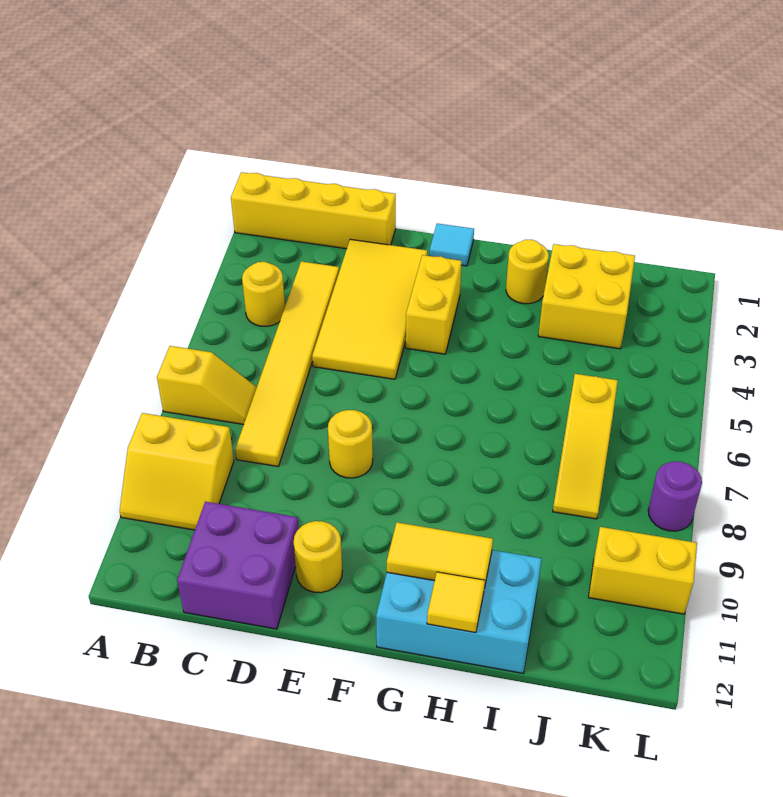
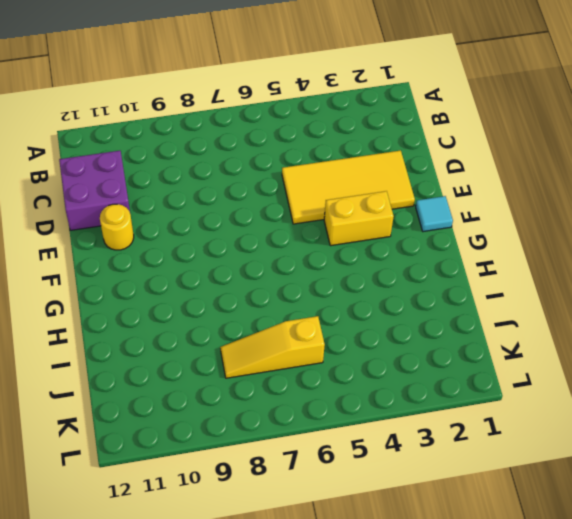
none -> yellow 1x4 brick [231,172,396,249]
none -> yellow 1x2 slope [157,346,257,425]
none -> yellow 2x2 slope [120,413,234,530]

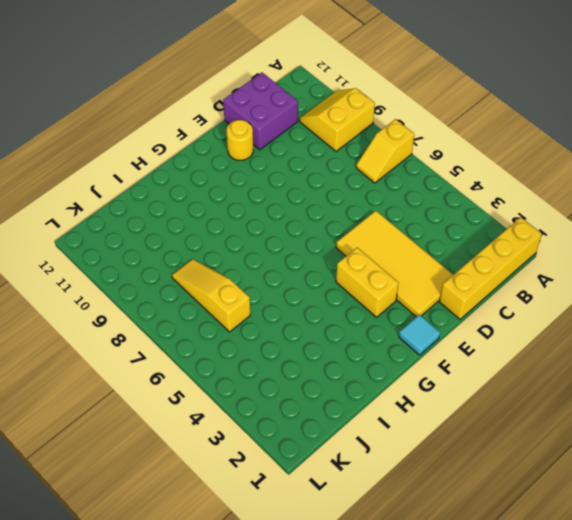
none -> yellow 1x1 round brick [242,262,285,327]
none -> yellow 1x6 tile [235,261,339,467]
none -> yellow 1x1 round brick [328,410,373,478]

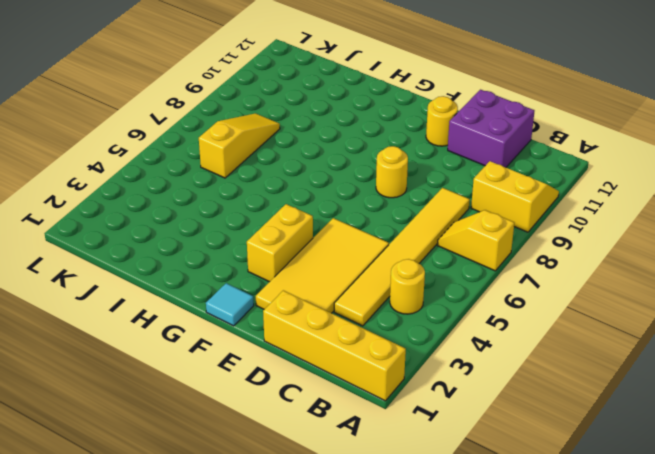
none -> cyan 2x3 brick [376,550,542,673]
none -> yellow 1x1 round brick [506,239,549,304]
none -> yellow 2x2 brick [538,244,635,349]

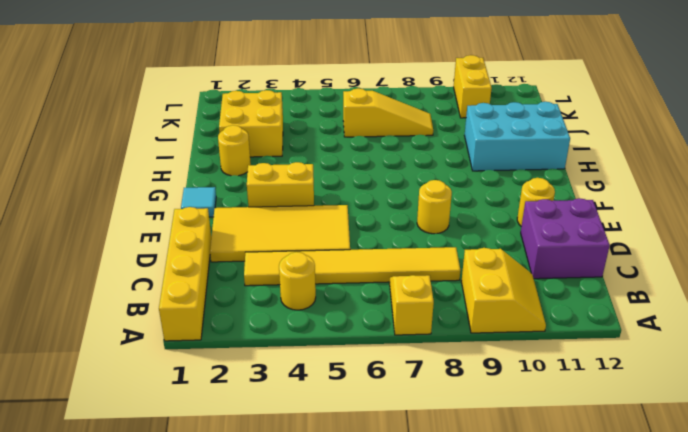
cyan 2x3 brick [465,102,570,171] -> cyan 2x3 brick turned to [376,550,542,673]
none -> purple 1x1 round brick [648,461,702,531]
none -> yellow 1x2 tile [387,522,493,588]
none -> yellow 1x1 tile [427,572,485,633]

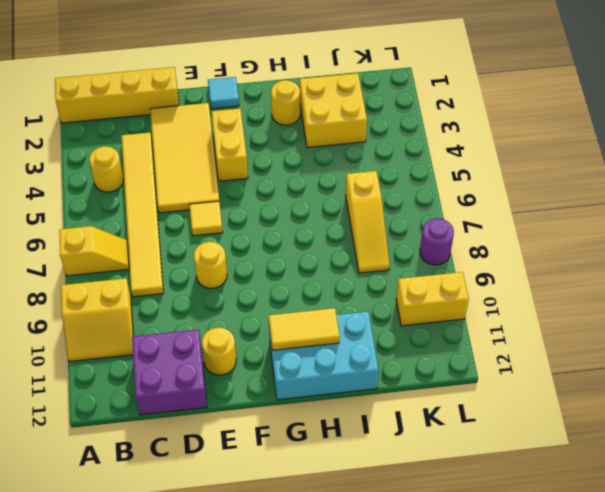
yellow 1x1 tile [190,201,223,236] -> yellow 1x1 tile moved to [427,572,485,633]

